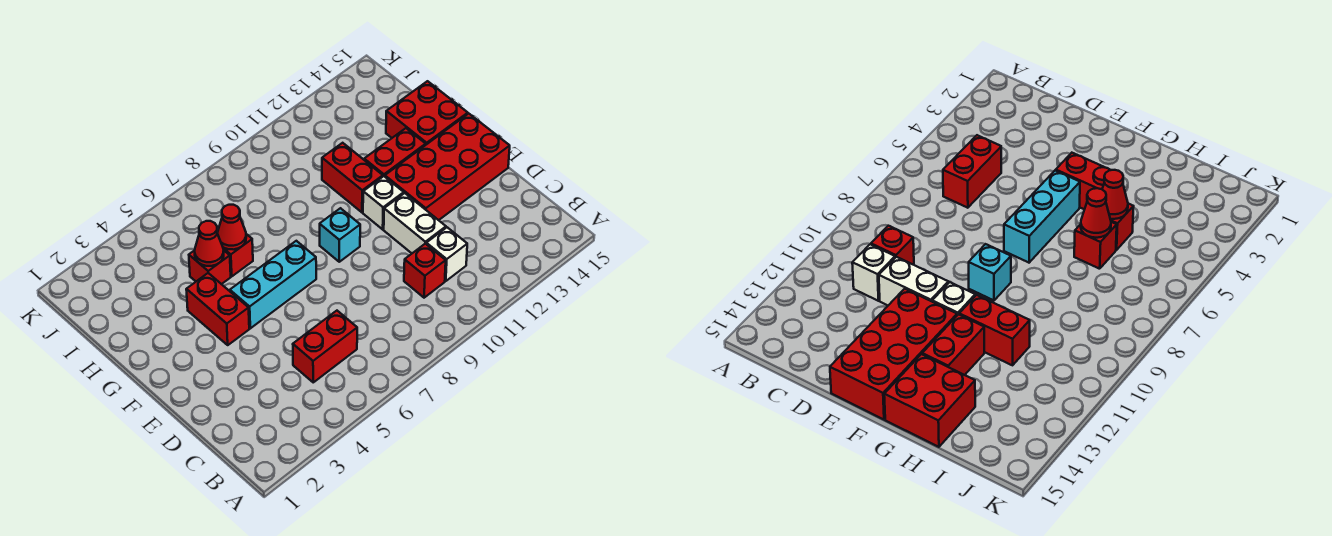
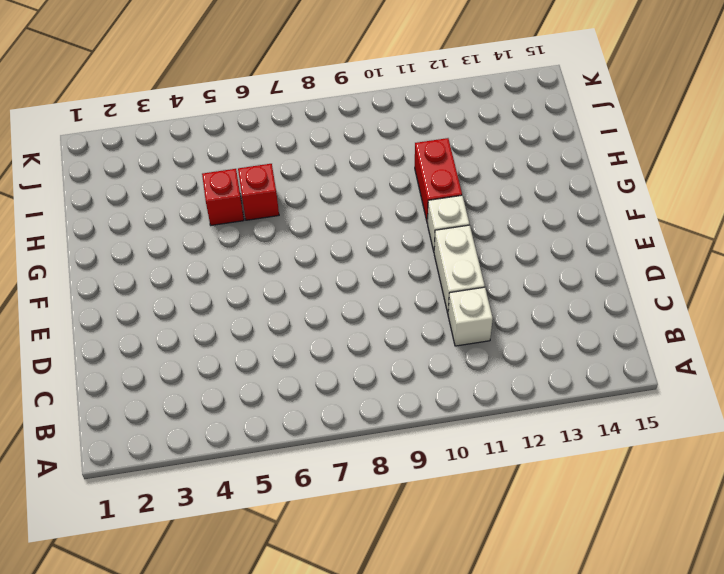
none -> red 1x2 brick [293,311,357,382]
none -> red 1x1 brick [404,244,446,298]
none -> red 2x4 brick [385,114,510,220]

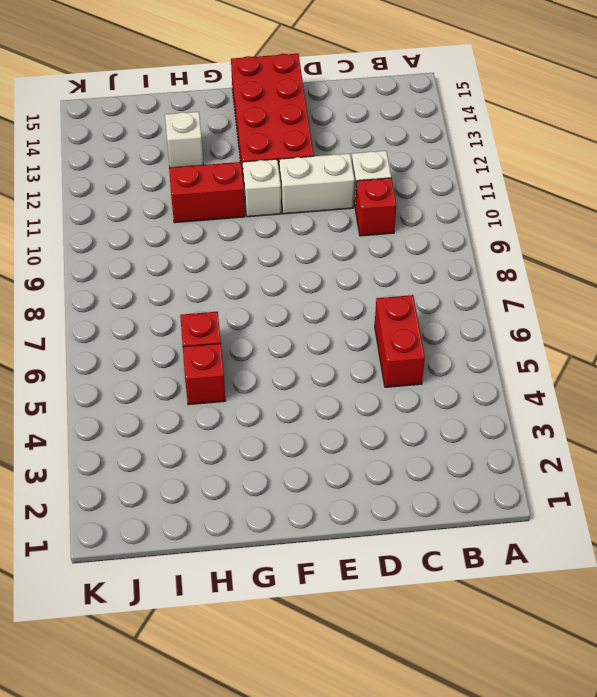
white 1x1 brick [165,112,203,167] -> none
none -> red 1x2 brick [186,273,249,345]
none -> cyan 1x3 brick [230,241,316,328]
none -> cyan 1x1 brick [320,208,360,262]

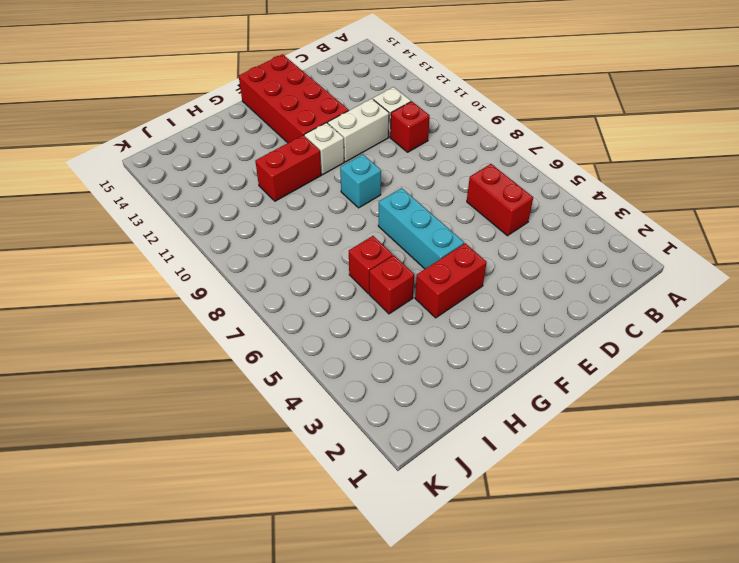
none -> red 1x2 brick [364,128,426,176]
none -> red 2x2 brick [386,81,468,145]
none -> red 1x1 cone [195,221,224,266]

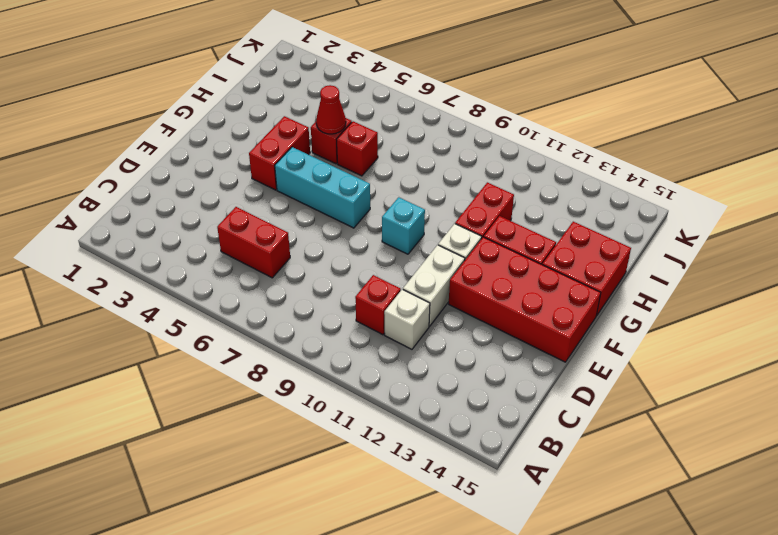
none -> red 1x1 cone [217,205,246,250]

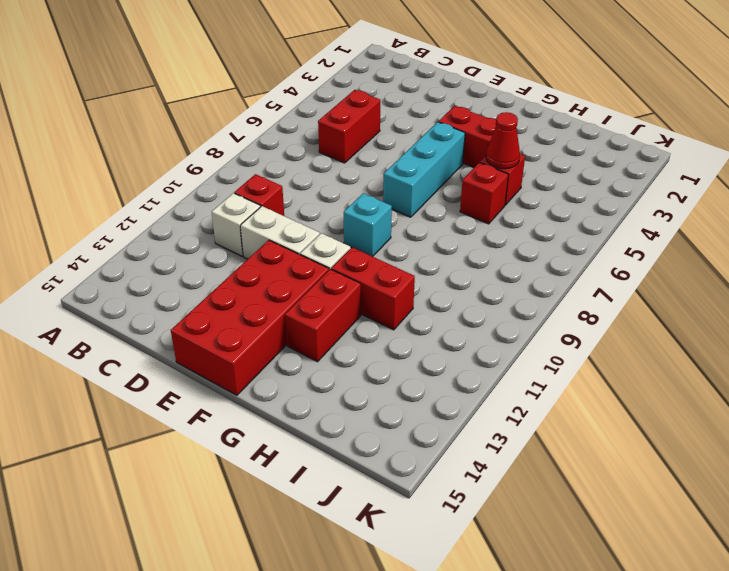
none -> red 2x2 brick [386,81,468,145]
none -> red 1x1 cone [217,205,246,250]

